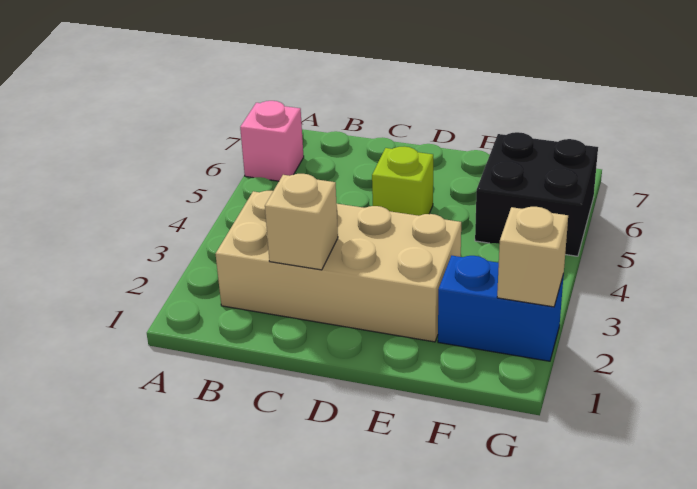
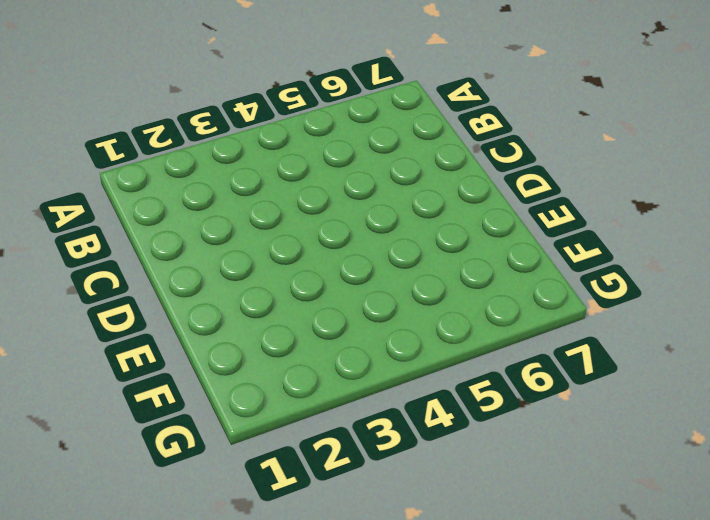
none -> pink 1x1 brick [240,101,304,181]
none -> tan 2x4 brick [215,191,461,342]

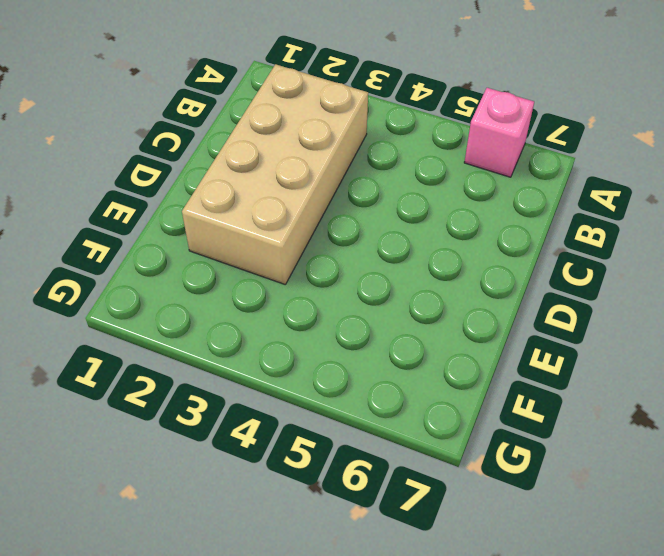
none -> lime 1x1 brick [372,147,433,216]
none -> blue 1x2 brick [438,256,564,361]

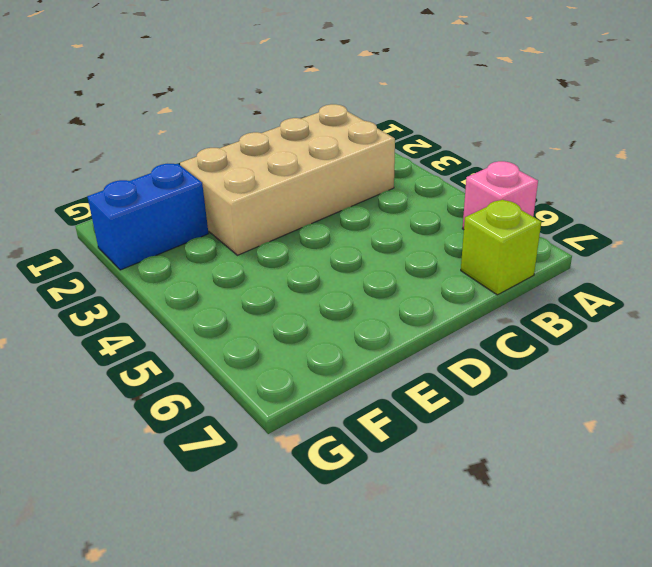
lime 1x1 brick [461,199,541,295] -> lime 1x1 brick moved to [372,147,433,216]
none -> black 2x2 brick [475,132,598,256]
none -> tan 1x1 brick [265,174,338,270]

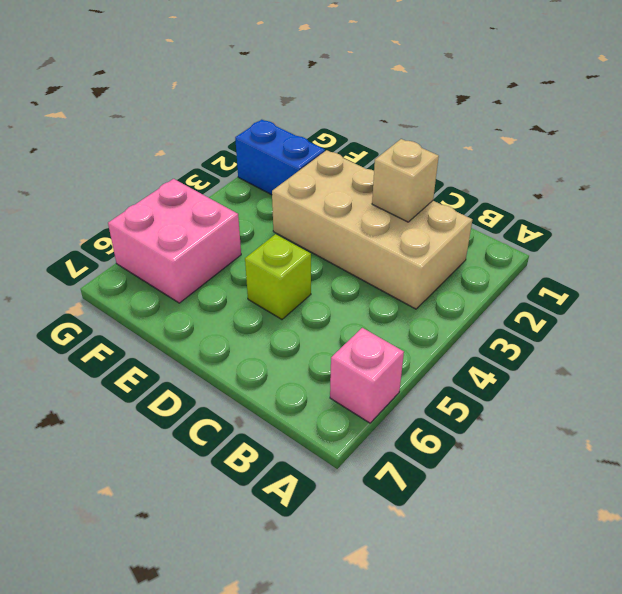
pink 2x2 brick [108,179,241,303] -> black 2x2 brick [475,132,598,256]
none -> tan 1x1 brick [497,207,568,307]

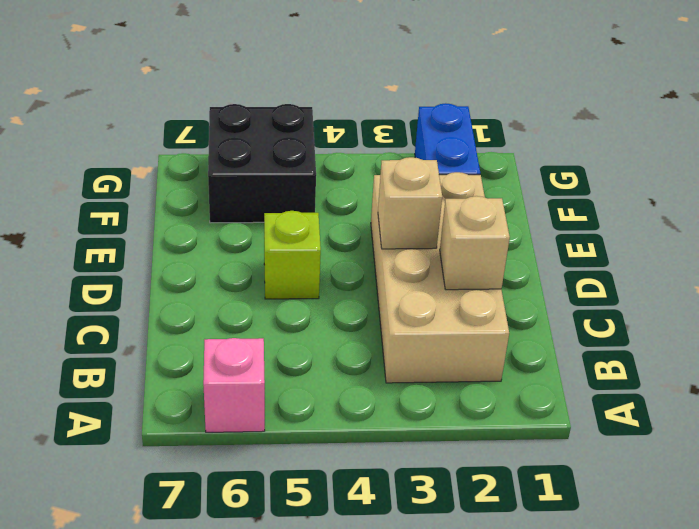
tan 1x1 brick [378,157,442,249] -> tan 1x1 brick moved to [497,207,568,307]

